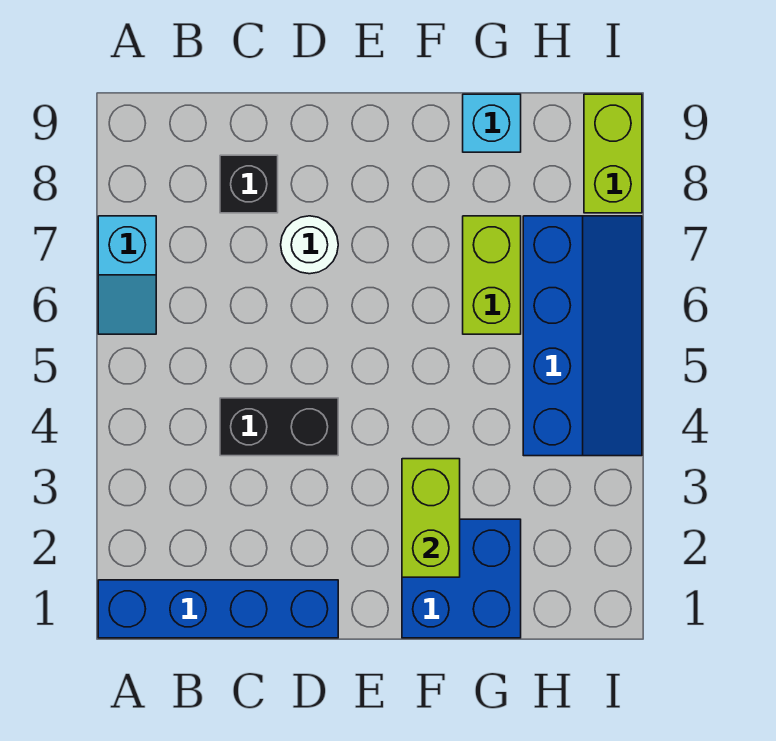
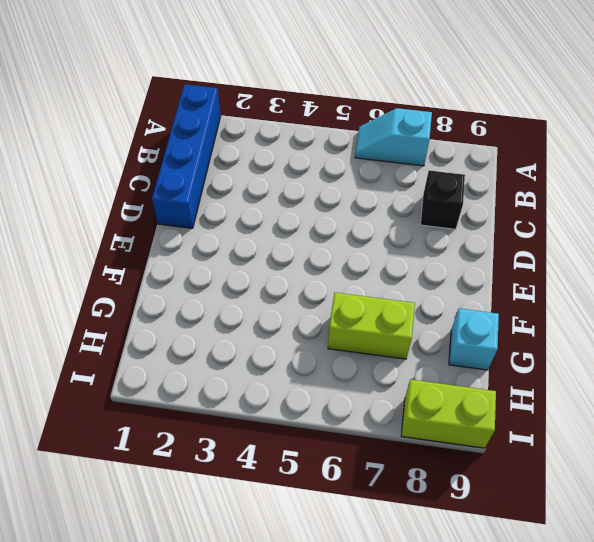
none -> black 1x2 brick [220,398,338,456]
none -> white 1x1 round brick [281,216,338,274]

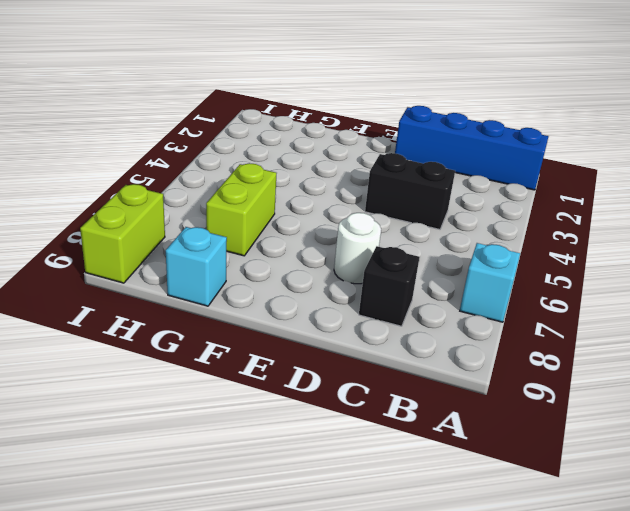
none -> blue 2x2 brick [402,519,521,638]
none -> blue 2x4 slope [523,216,642,456]

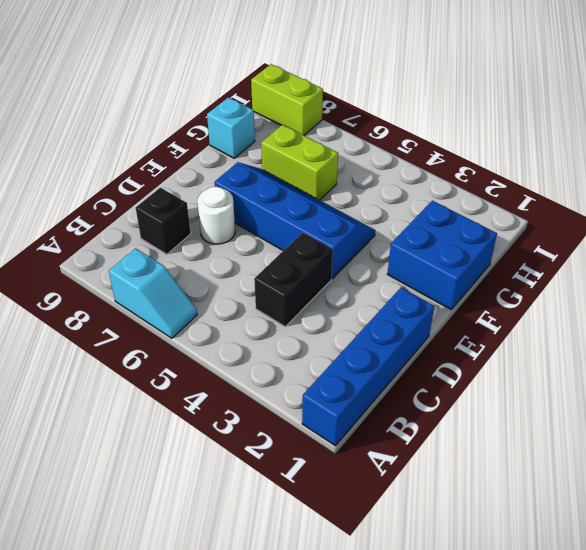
blue 2x4 slope [215,162,375,279] -> blue 2x4 slope moved to [523,216,642,456]
none -> lime 1x2 brick [402,459,460,577]

